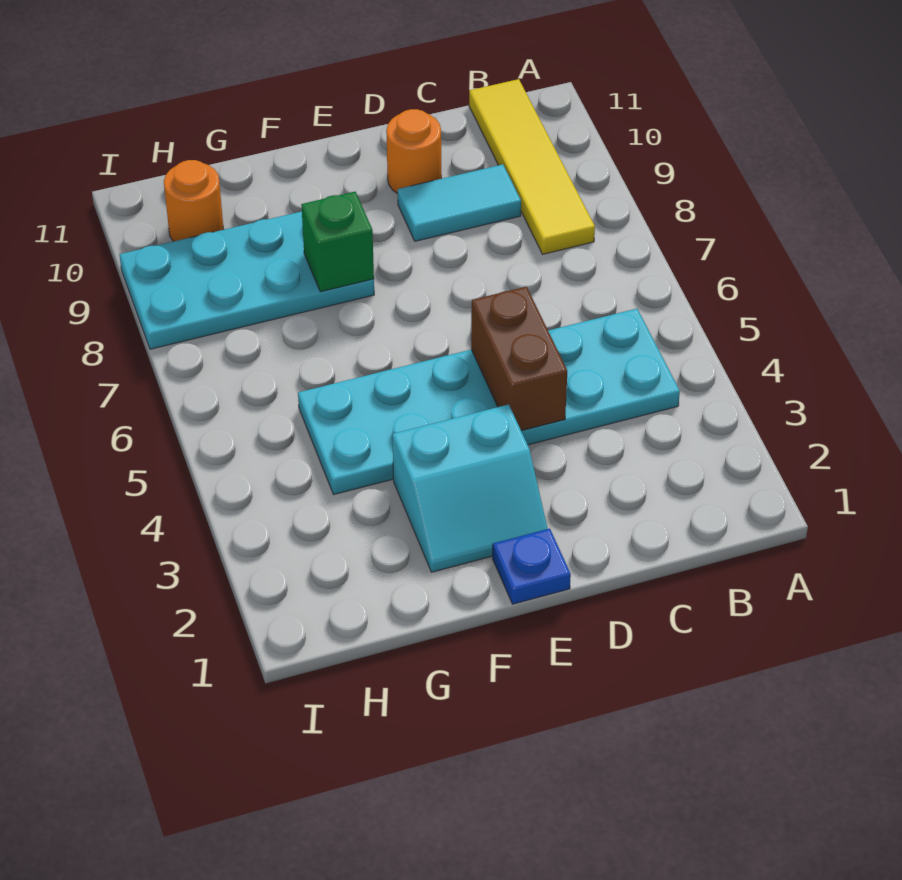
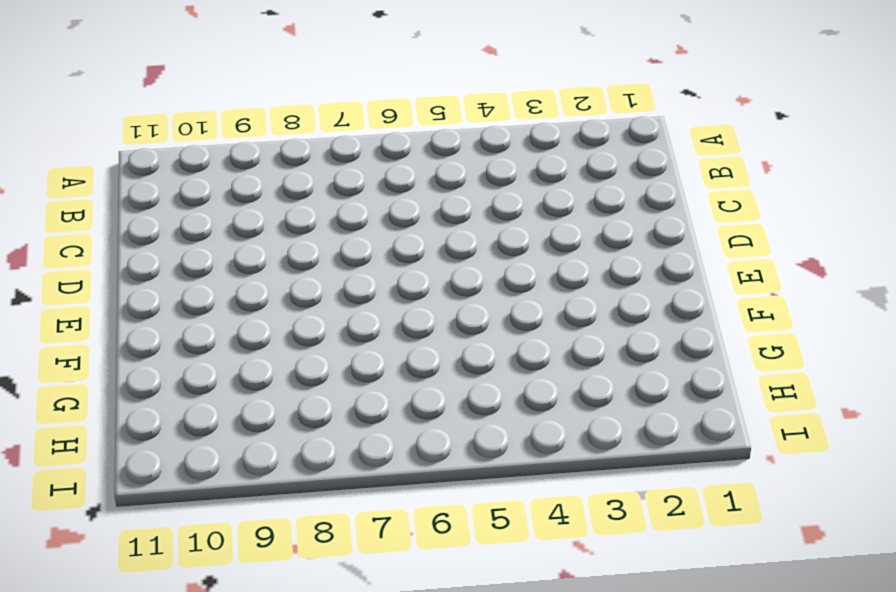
none -> cyan 2x6 plate [298,309,680,494]
none -> yellow 1x4 tile [469,79,595,254]

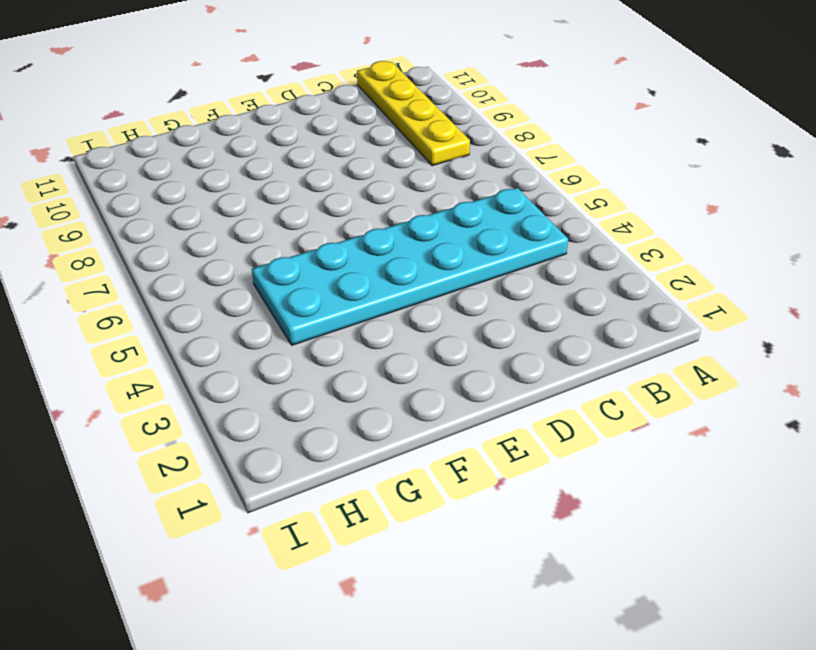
yellow 1x4 plate [357,61,470,166] -> yellow 1x4 tile [469,79,595,254]
none -> cyan 1x2 tile [398,164,521,241]
none -> orange 1x1 round brick [386,109,441,194]

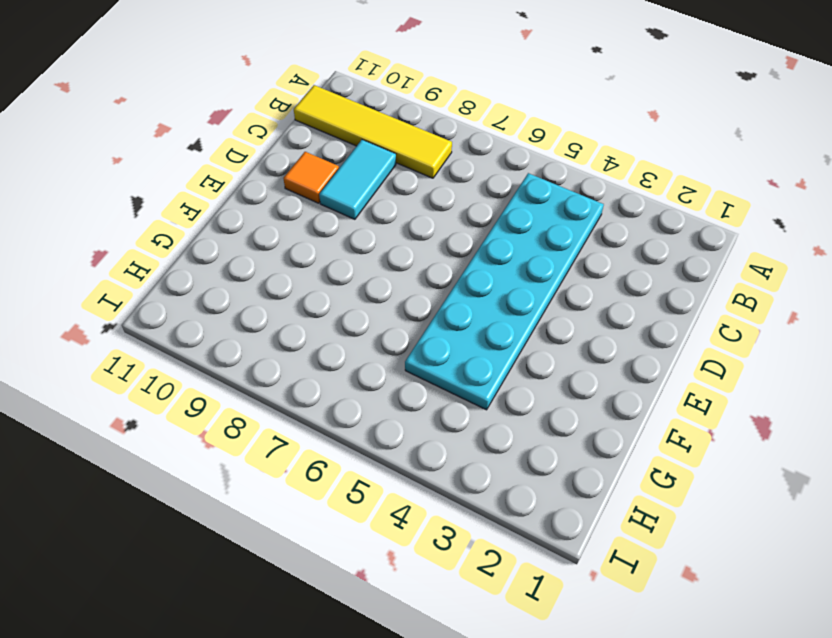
orange 1x1 tile [283,152,339,203] -> orange 1x1 round brick [386,109,441,194]
none -> blue 1x1 plate [493,529,571,604]
none -> cyan 2x2 slope [392,404,548,572]

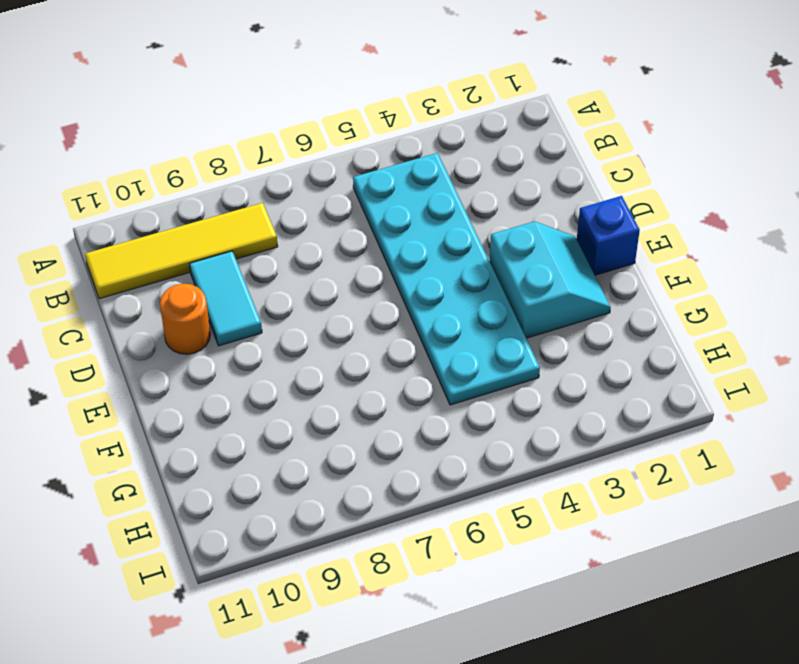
blue 1x1 brick [577,196,640,275] -> blue 1x1 plate [493,529,571,604]
none -> cyan 2x4 plate [119,211,374,349]
none -> orange 1x1 round brick [164,160,224,241]

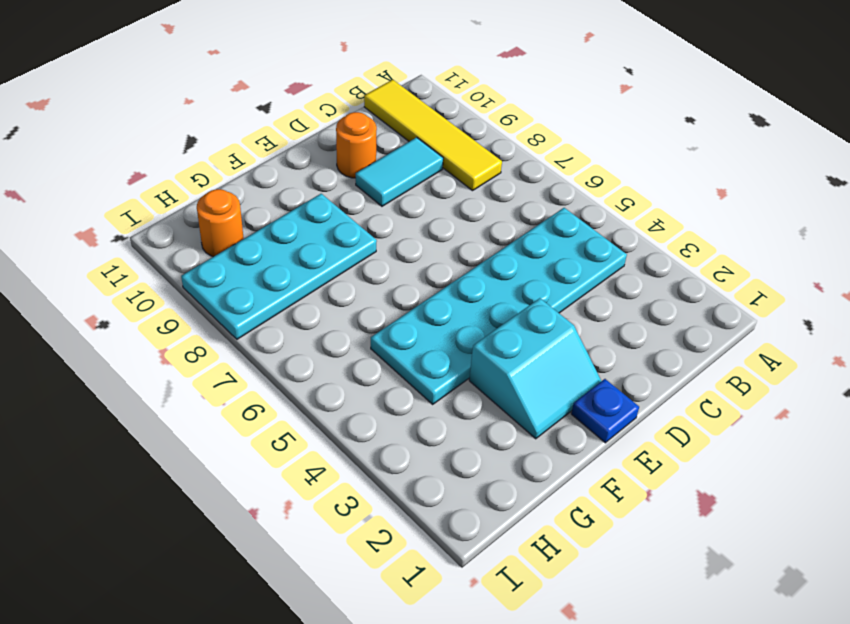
none -> brown 1x2 brick [471,287,567,431]
none -> green 1x1 brick [301,192,374,292]

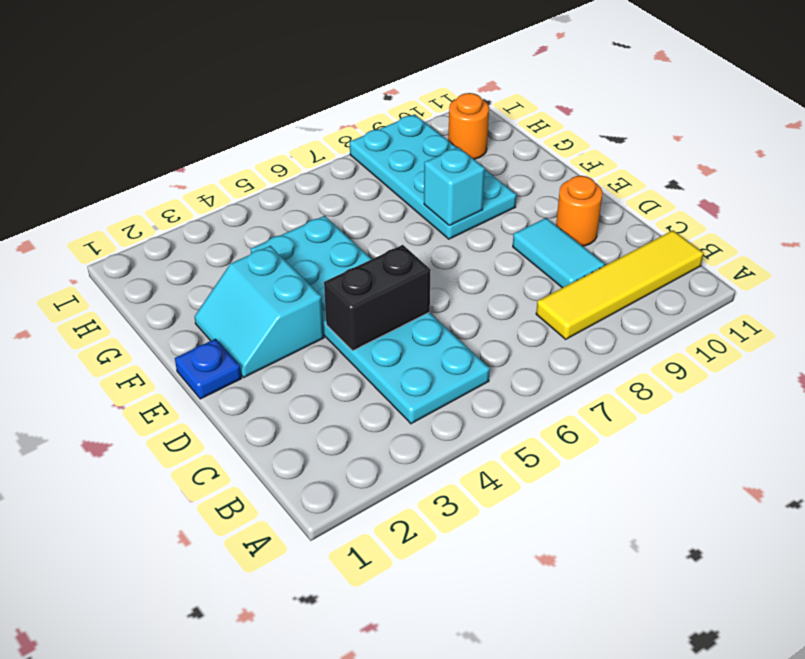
black 1x2 brick [324,245,431,351] -> brown 1x2 brick [471,287,567,431]
cyan 1x1 brick [424,147,485,225] -> green 1x1 brick [301,192,374,292]

